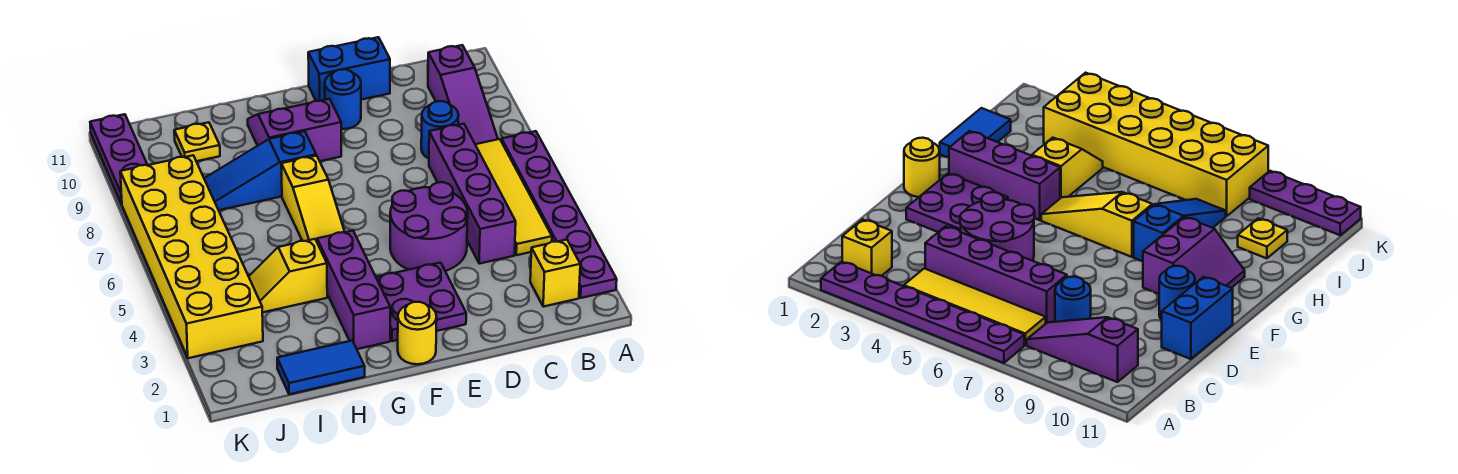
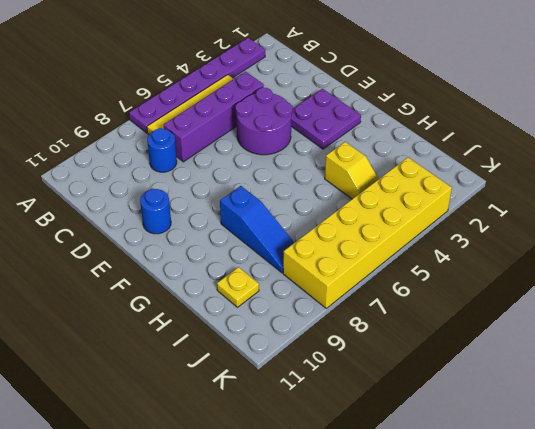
none -> yellow 1x1 brick [530,240,580,307]
none -> purple 1x3 slope [428,45,498,144]
none -> blue 1x2 brick [308,37,390,101]

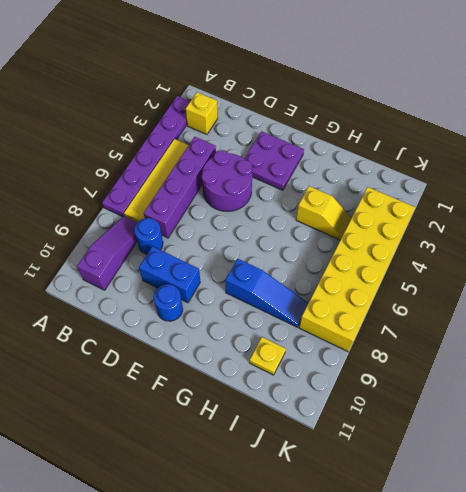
blue 1x2 brick [139,246,200,303] -> blue 1x2 brick moved to [308,37,390,101]
none -> yellow 1x1 round brick [398,302,437,364]
none -> purple 2x2 slope [248,99,341,161]
none -> purple 1x3 brick [317,231,390,349]

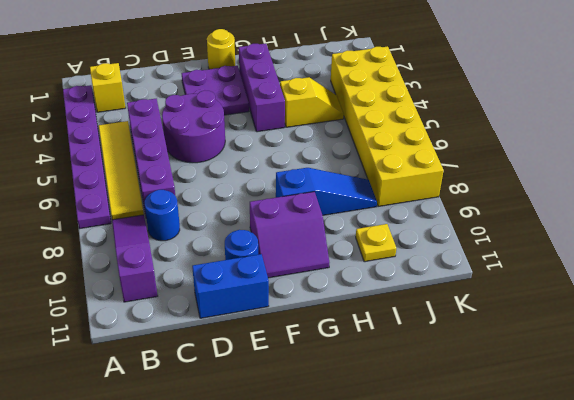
none -> yellow 1x3 slope [281,156,345,241]
none -> blue 1x2 tile [277,341,365,394]
none -> purple 1x3 plate [90,114,147,204]

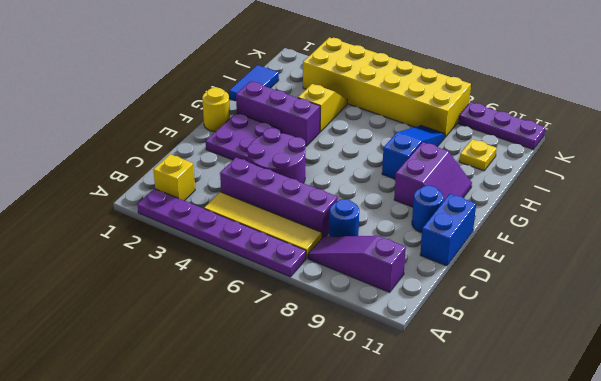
none -> yellow 1x3 slope [281,156,345,241]

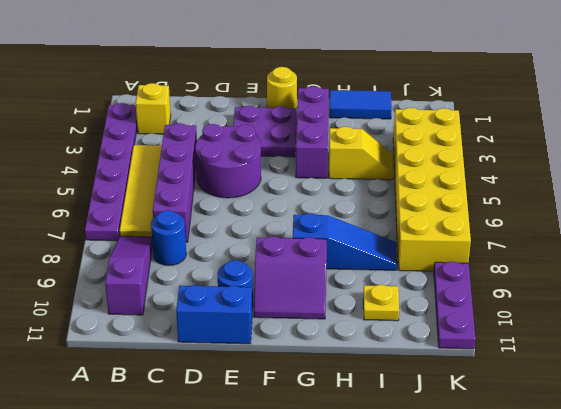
none -> yellow 1x3 slope [281,156,345,241]

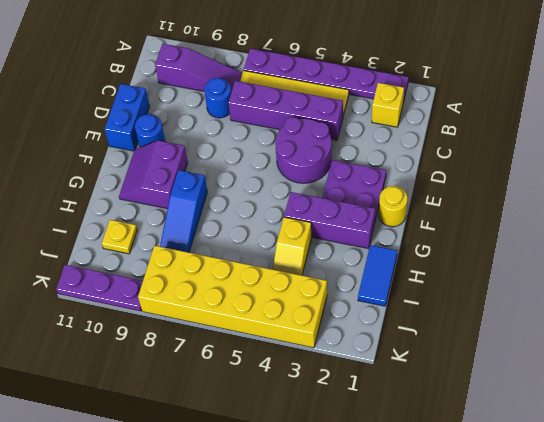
none -> yellow 1x3 slope [281,156,345,241]

